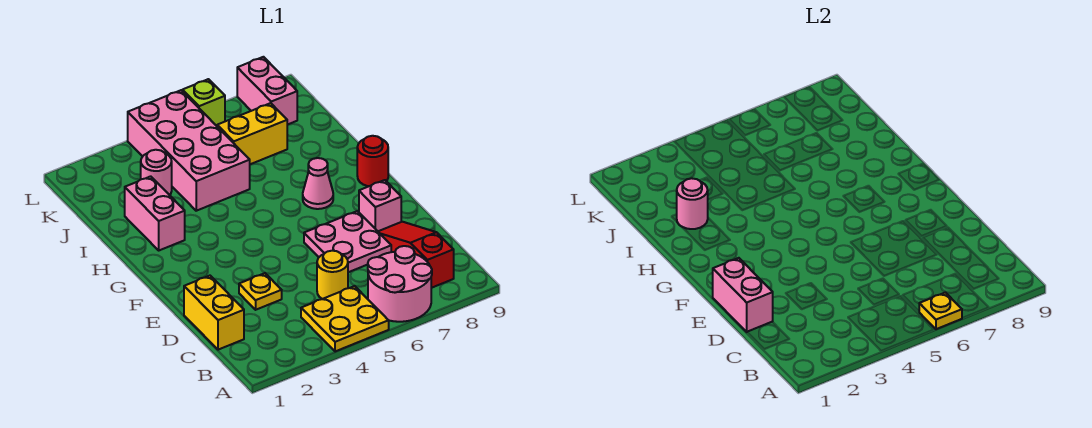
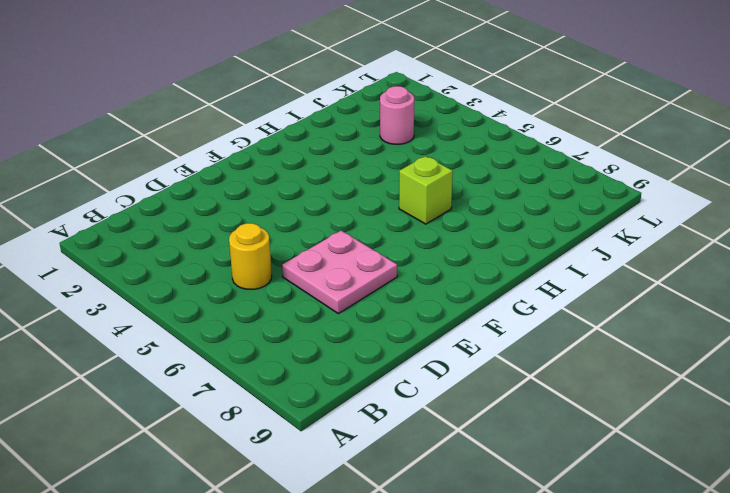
lime 1x1 brick [399,156,453,224] -> lime 1x1 brick moved to [182,79,225,126]
none -> yellow 2x2 plate [301,286,389,351]
none -> pink 2x2 round brick [368,246,432,322]
none -> red 1x3 slope [378,222,454,288]

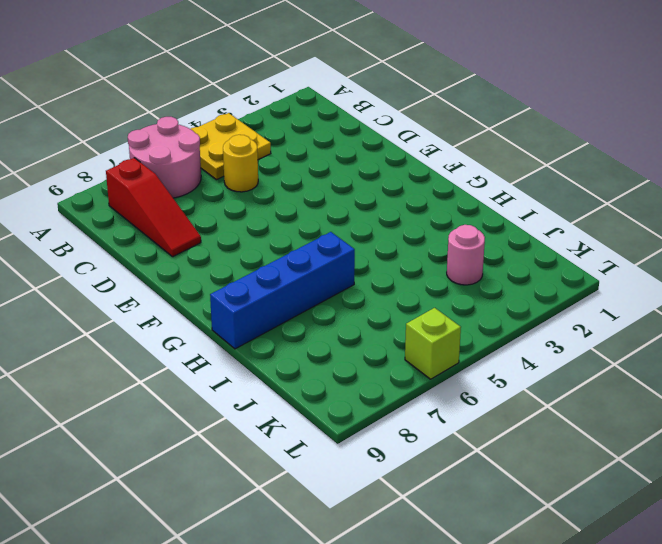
blue 1x4 brick [210,232,355,349] -> none
none -> yellow 1x2 brick [184,276,244,350]
none -> yellow 1x1 plate [239,273,282,310]
none -> pink 2x2 plate [304,211,391,272]

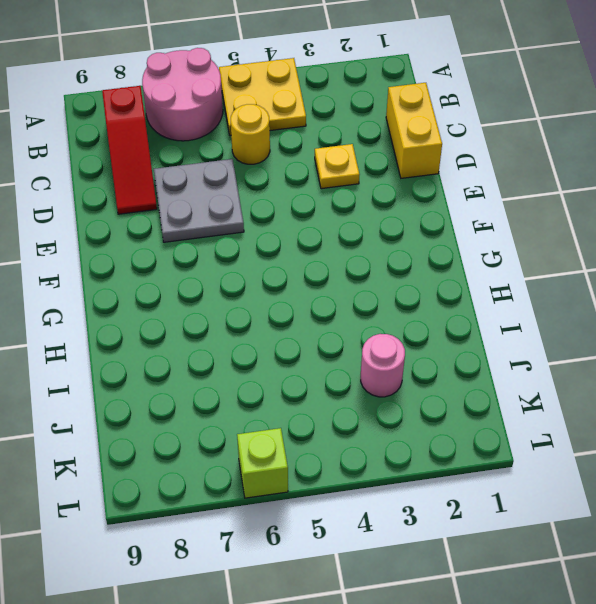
grey 2x2 plate [154,159,244,242] -> pink 2x2 plate [304,211,391,272]
none -> pink 1x1 brick [359,180,401,231]
none -> pink 1x1 cone [303,158,333,209]
none -> red 1x1 round brick [357,136,388,186]

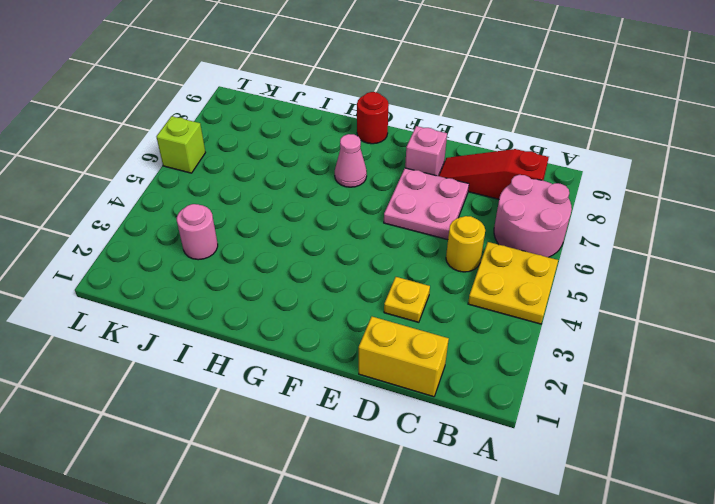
none -> pink 1x2 brick [125,176,185,250]
none -> pink 2x4 brick [128,90,250,211]
none -> yellow 1x2 brick [217,103,287,164]

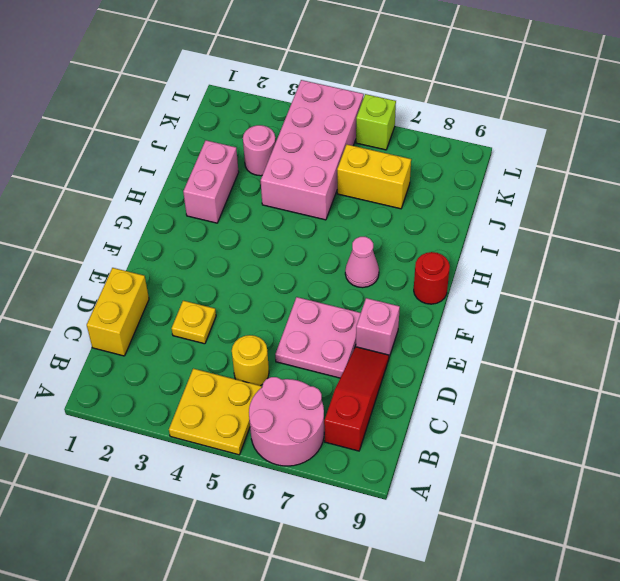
none -> pink 1x2 brick [237,57,297,125]
none -> yellow 1x1 plate [919,293,962,329]
none -> pink 1x2 brick [713,258,773,332]

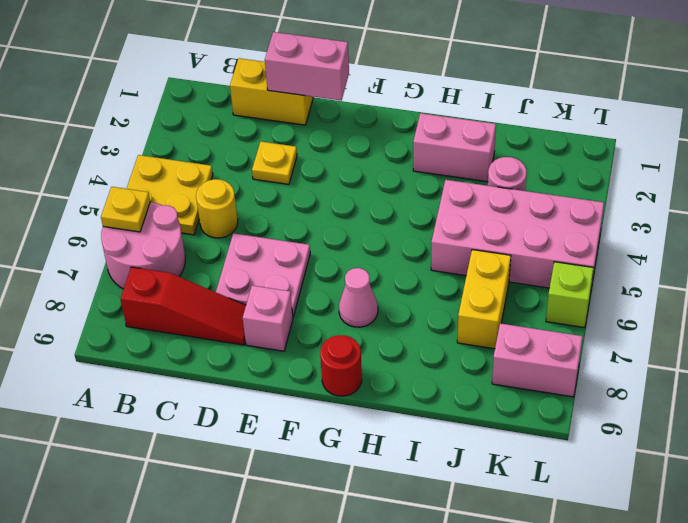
none -> pink 1x1 round brick [677,178,708,229]

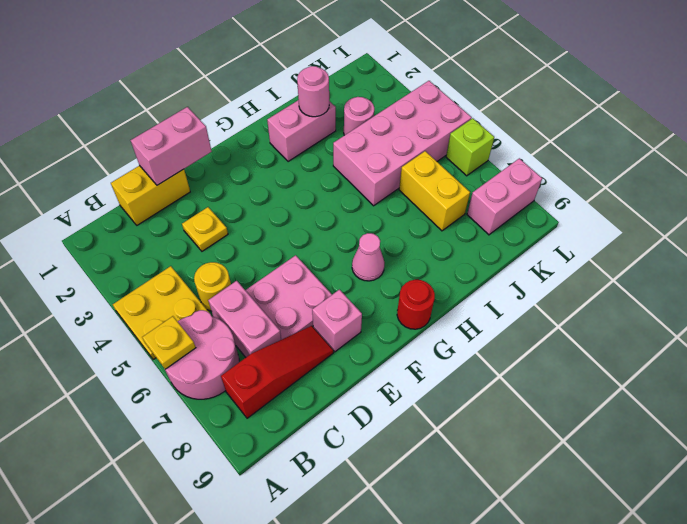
pink 1x2 brick [208,281,281,357] -> none

